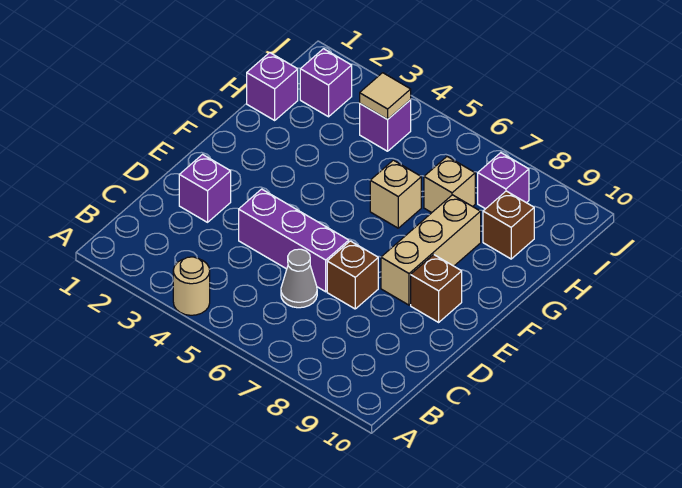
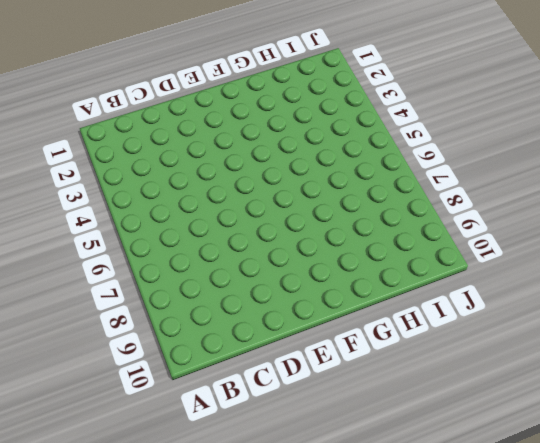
none -> tan 1x1 round brick [173,257,210,315]
none -> grey 1x1 cone [281,249,317,308]
none -> purple 1x1 brick [179,155,231,222]

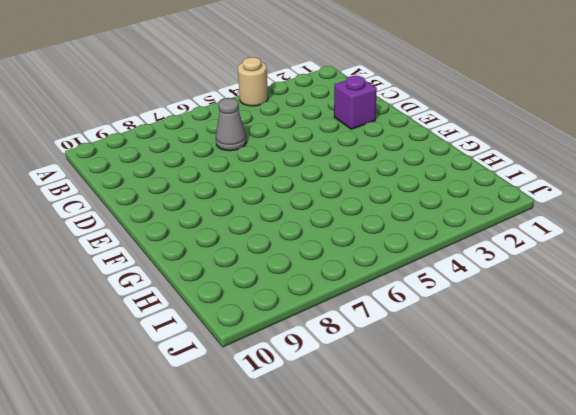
none -> purple 1x3 brick [239,189,349,292]
none -> brown 1x1 brick [327,241,378,309]
none -> tan 1x3 brick [381,195,481,305]

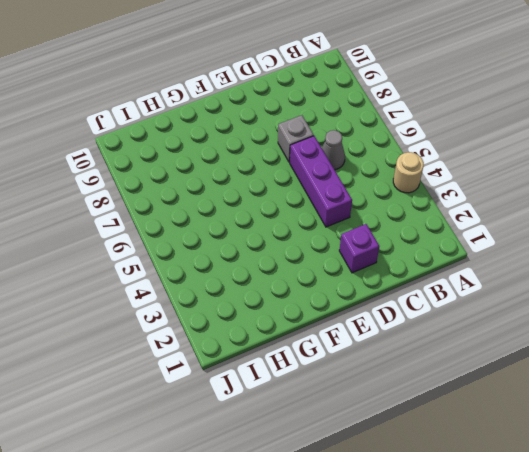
grey 1x1 brick [278,115,314,162] -> brown 1x1 brick [327,241,378,309]
none -> tan 1x3 brick [381,195,481,305]
none -> brown 1x1 brick [411,255,462,322]
none -> tan 1x1 brick [370,160,421,228]

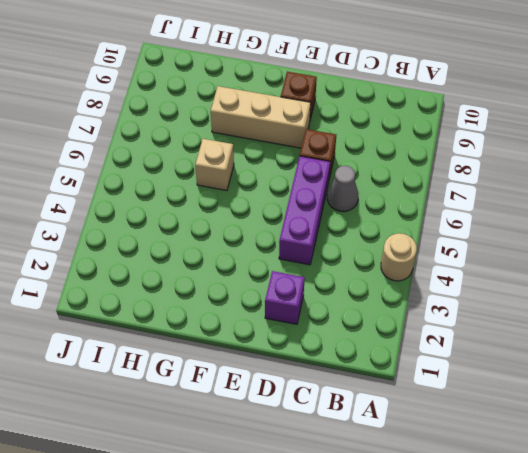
none -> purple 1x1 brick [247,53,298,120]
none -> tan 1x1 brick [424,157,475,213]
none -> brown 1x1 brick [483,191,534,259]

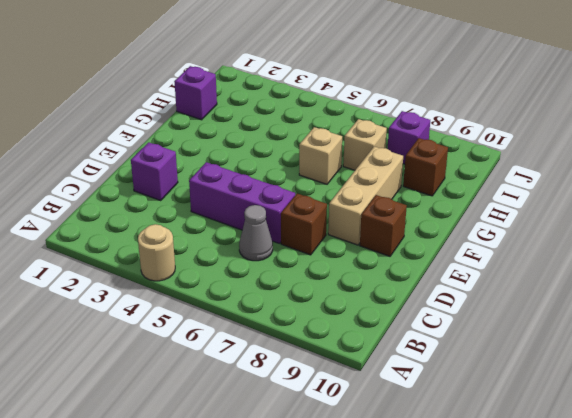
none -> purple 1x1 brick [300,49,352,117]
none -> purple 1x1 brick [360,100,411,151]
none -> tan 1x1 tile [360,73,411,119]

